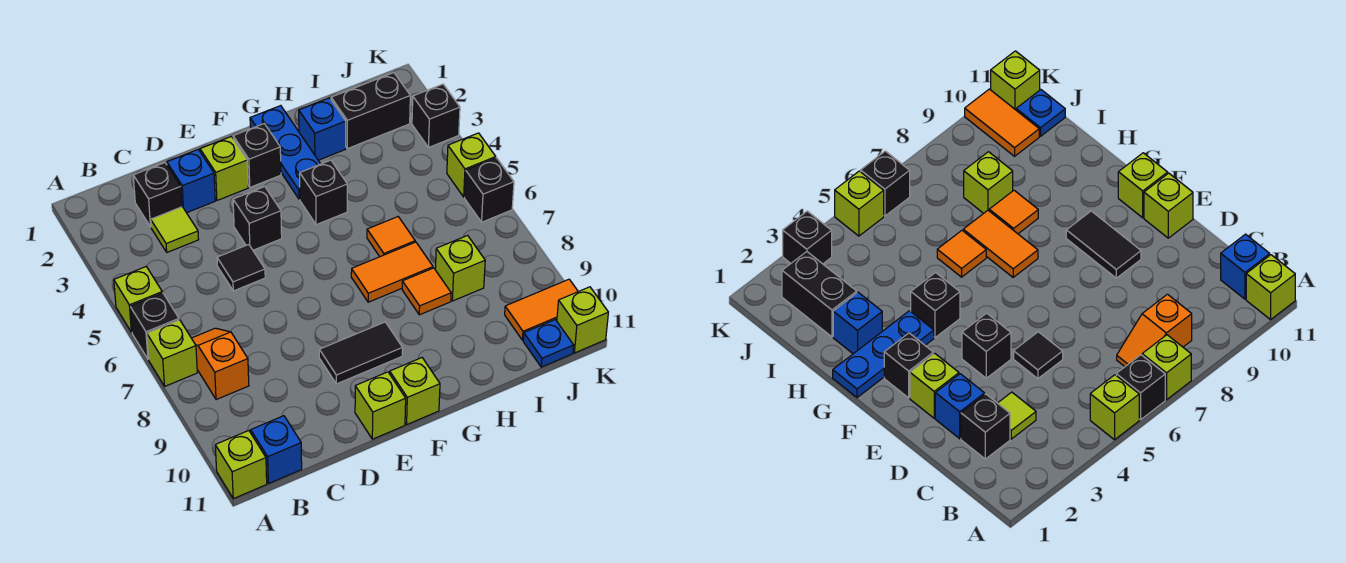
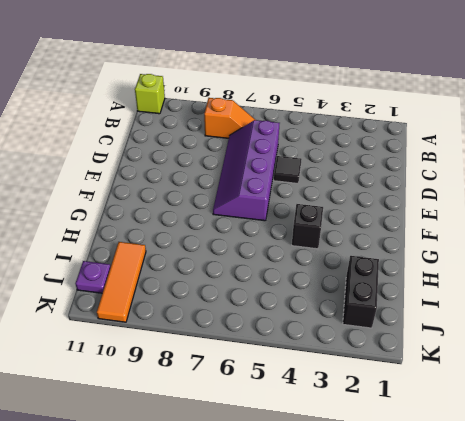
purple 2x4 slope [213,120,280,221] -> none
orange 1x3 tile [97,242,146,322] -> orange 1x2 tile [505,279,578,340]
purple 1x1 plate [75,261,111,293] -> blue 1x1 plate [523,320,574,367]
none -> lime 1x1 brick [114,266,162,332]
none -> black 1x1 brick [130,293,179,359]
none -> lime 1x1 brick [147,320,197,386]
none -> blue 1x1 brick [251,416,302,484]

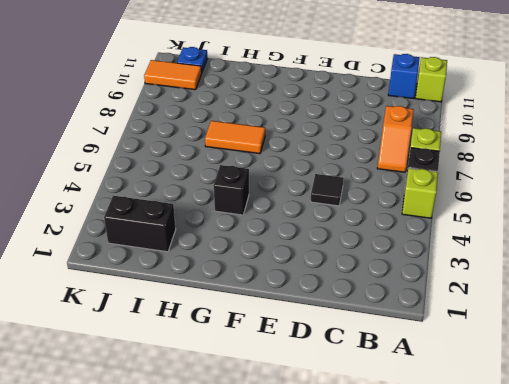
none -> black 1x1 brick [133,163,182,227]
none -> lime 1x1 tile [151,207,199,252]
none -> blue 1x1 brick [167,149,215,213]
none -> lime 1x1 brick [200,136,248,200]

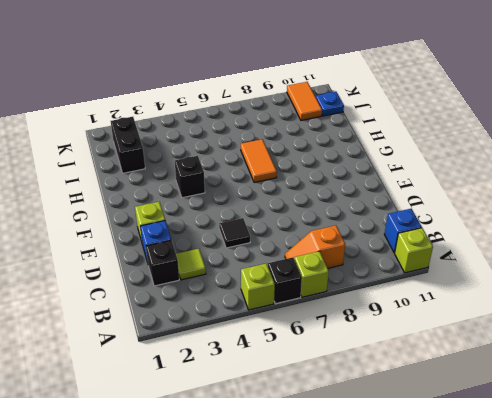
none -> black 1x1 brick [233,186,282,250]
none -> black 1x2 tile [319,322,403,384]
none -> lime 1x1 brick [355,372,406,439]
none -> black 1x1 brick [233,124,281,187]

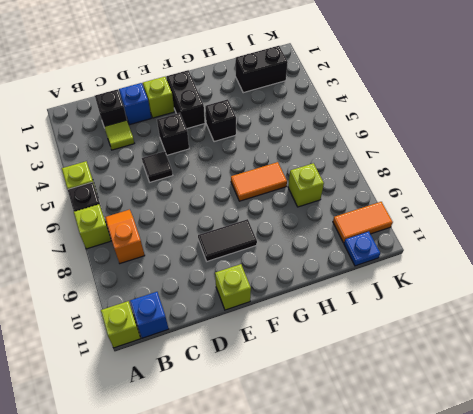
black 1x2 brick [166,70,205,129] -> black 1x1 brick [233,124,281,187]
none -> lime 1x1 brick [390,358,440,424]
none -> blue 1x3 plate [250,106,320,199]
none -> blue 1x1 brick [299,98,346,160]
none -> orange 1x1 tile [367,217,415,257]

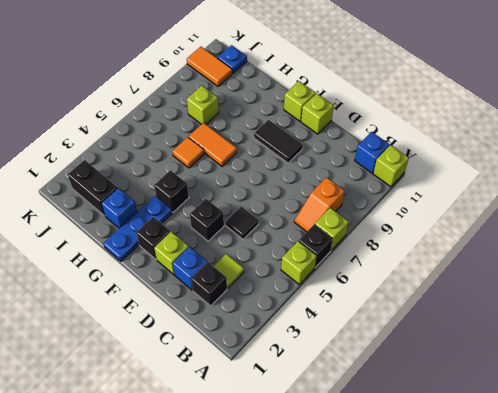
none -> orange 1x1 tile [402,268,451,315]
none -> black 1x1 brick [412,84,460,147]
none -> lime 1x1 brick [447,133,496,197]
none -> black 1x1 brick [465,158,514,222]

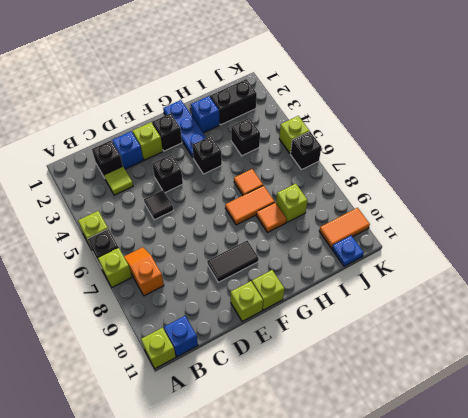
black 1x1 brick [231,118,260,156] -> black 1x1 brick moved to [412,84,460,147]
none -> lime 1x1 brick [557,287,608,353]

